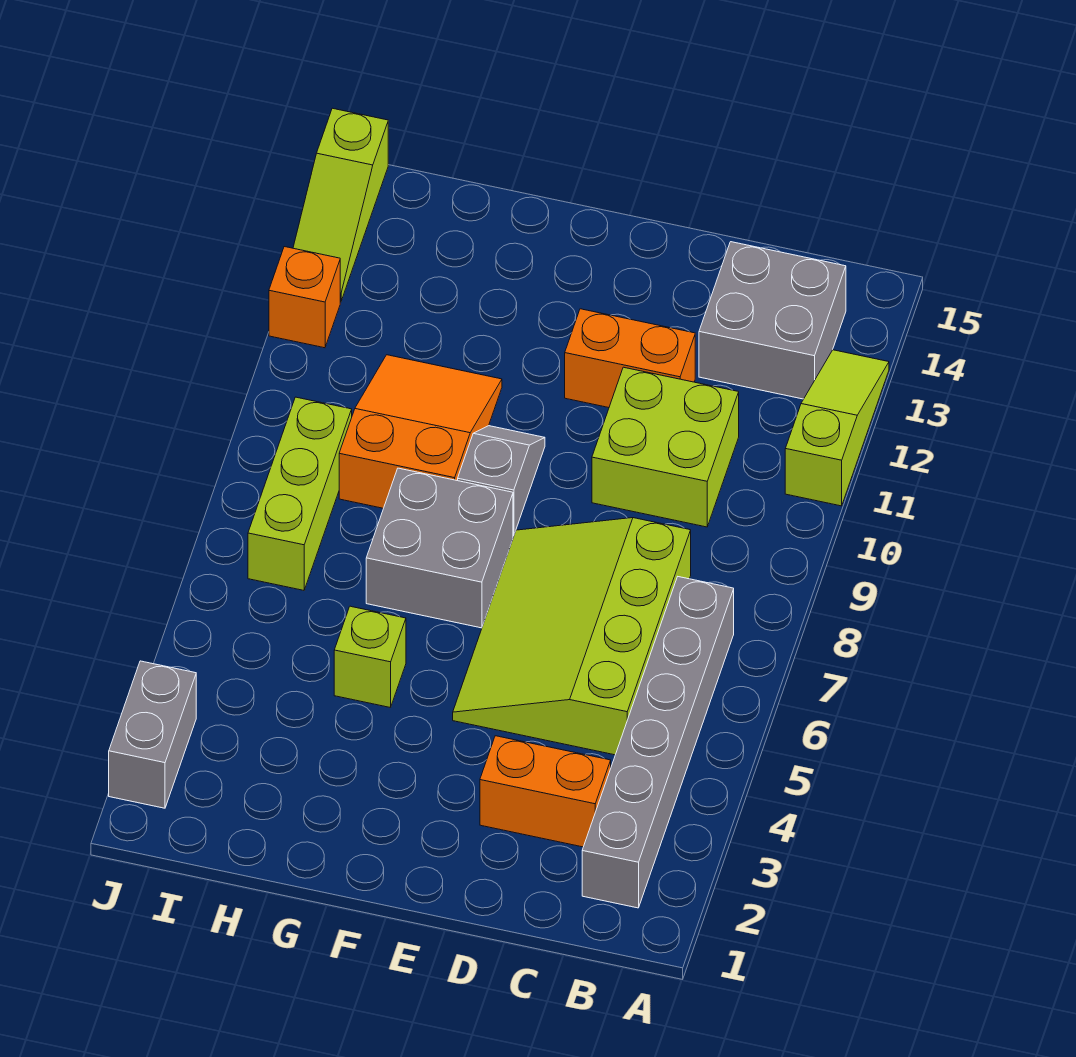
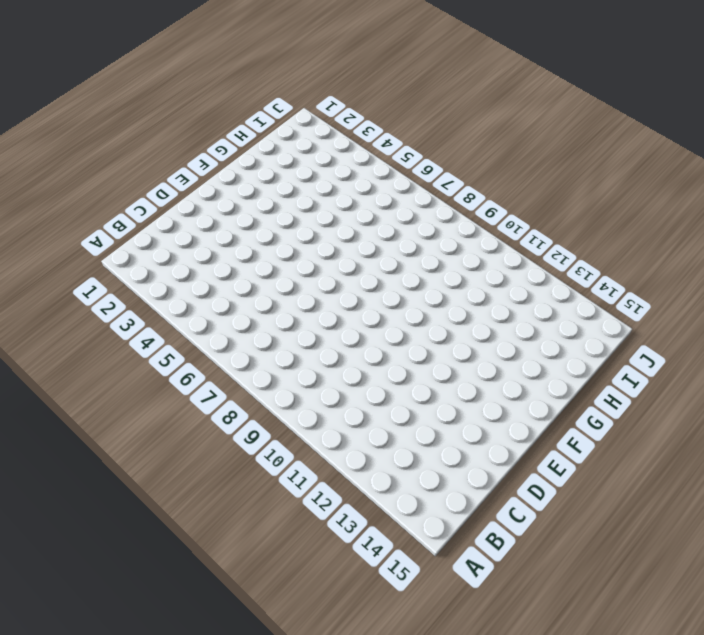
none -> lime 1x3 slope [785,350,889,506]
none -> grey 1x6 brick [582,577,734,908]
none -> grey 2x2 brick [699,242,846,399]

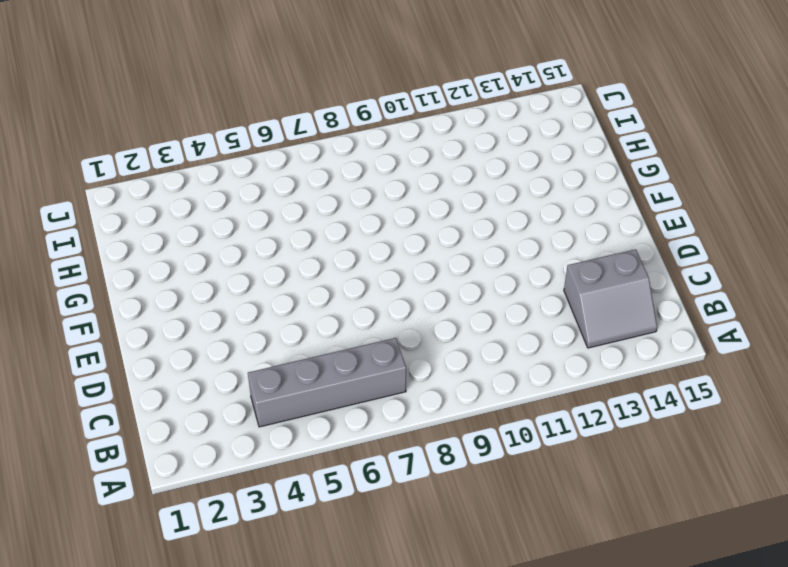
grey 1x4 brick [248,338,406,427] -> grey 1x6 brick [582,577,734,908]
grey 2x2 slope [564,249,657,348] -> grey 2x2 brick [699,242,846,399]
none -> lime 1x3 slope [785,350,889,506]
none -> orange 1x2 brick [480,736,611,847]
none -> lime 3x4 slope [453,518,691,755]

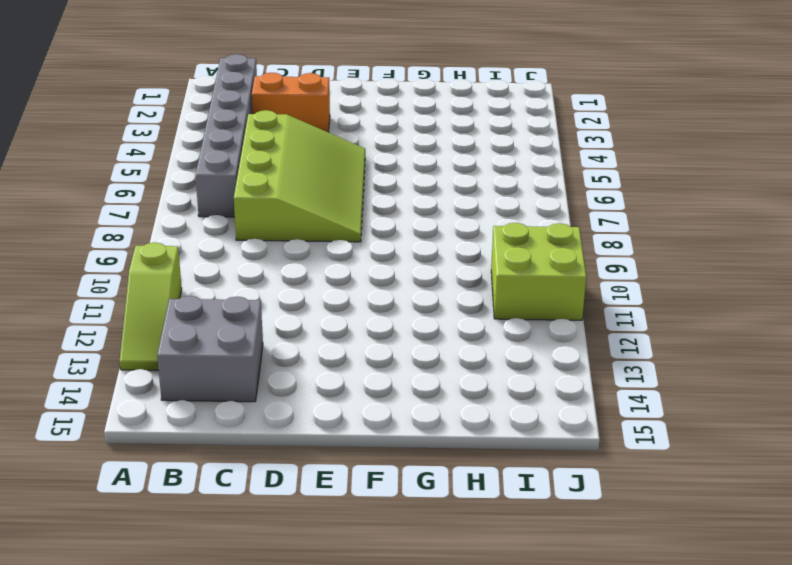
lime 2x2 brick [491,223,586,320] -> lime 2x2 brick moved to [592,367,739,527]
none -> orange 1x2 brick [565,309,695,408]
none -> grey 2x2 brick [366,468,513,628]
none -> grey 1x2 slope [458,426,545,536]

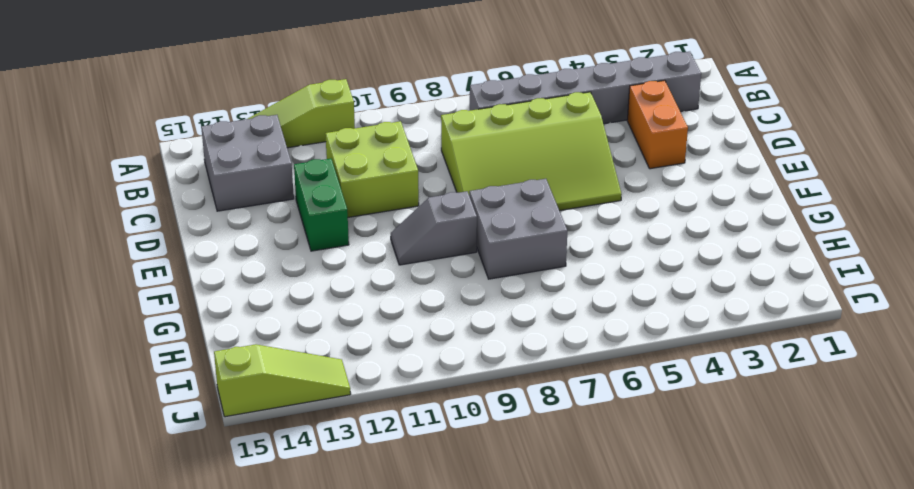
green 1x2 brick [294,159,349,251] -> orange 1x2 brick [565,309,695,408]
none -> lime 1x1 brick [334,606,406,708]
none -> orange 2x3 slope [339,355,502,508]
none -> lime 1x3 brick [248,397,352,590]

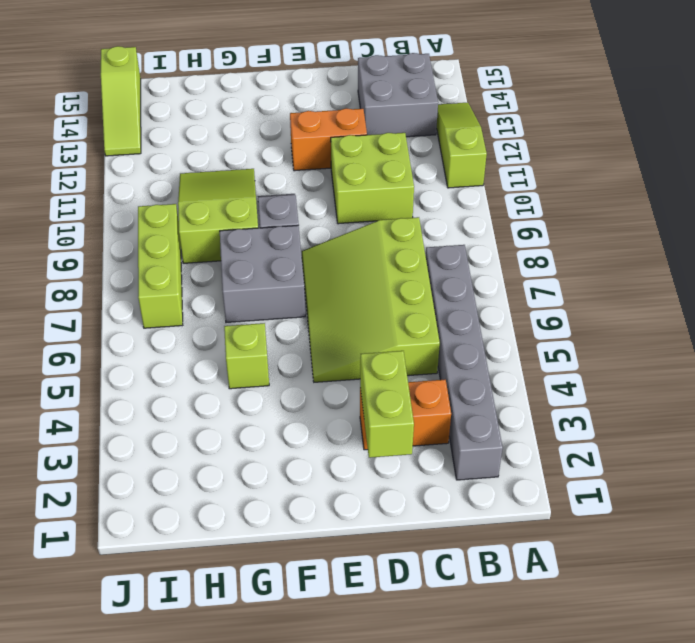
lime 1x2 brick [360,351,414,458] -> none
lime 2x3 slope [178,169,258,263] -> orange 2x3 slope [339,355,502,508]
none -> grey 1x2 brick [109,661,196,808]
none -> orange 1x1 brick [269,247,340,348]

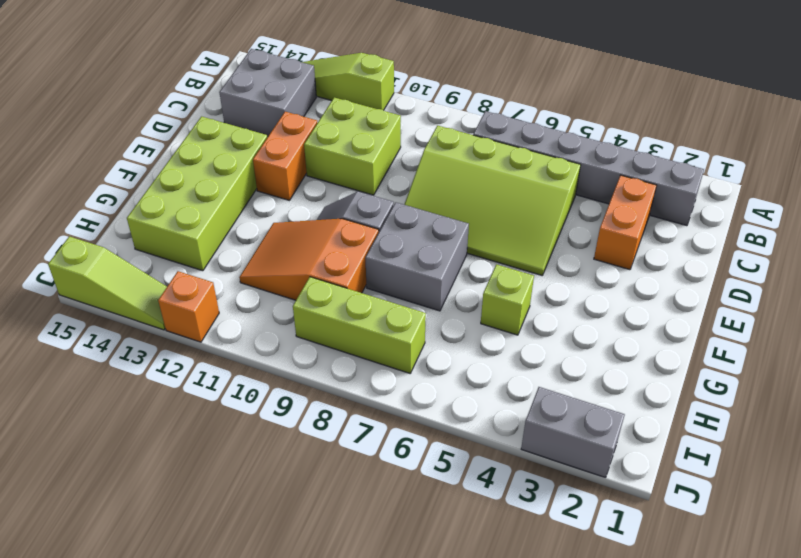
lime 2x4 brick [127,116,267,271] -> none

